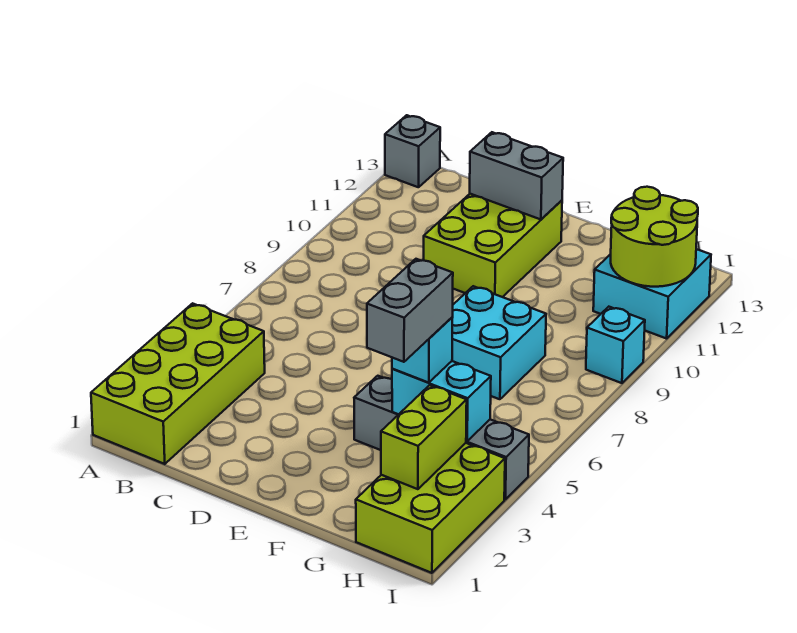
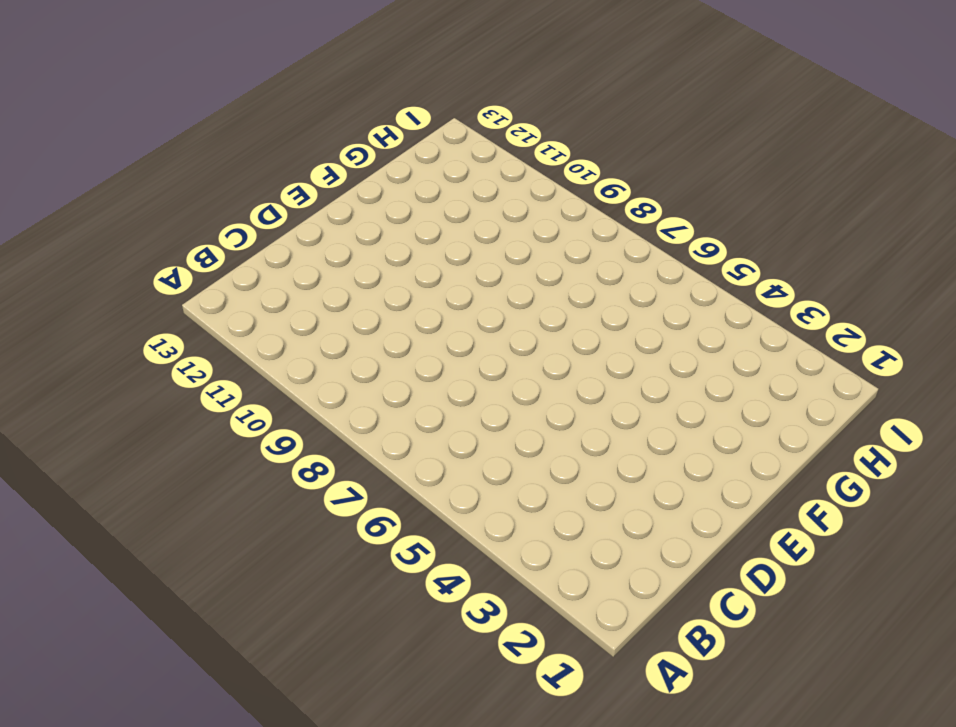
none -> lime 2x4 brick [91,303,265,464]
none -> grey 1x1 brick [385,115,440,187]
none -> lime 2x3 brick [424,194,562,297]

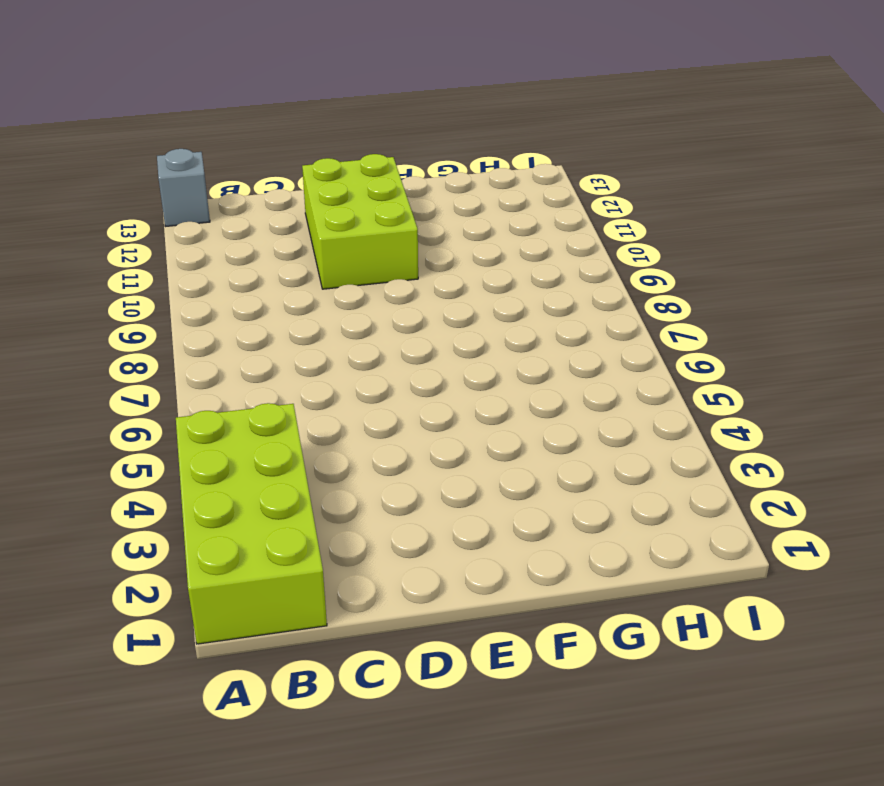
none -> grey 1x4 brick [354,376,529,500]
none -> cyan 2x2 brick [452,286,546,399]
none -> lime 2x3 brick [356,443,505,573]

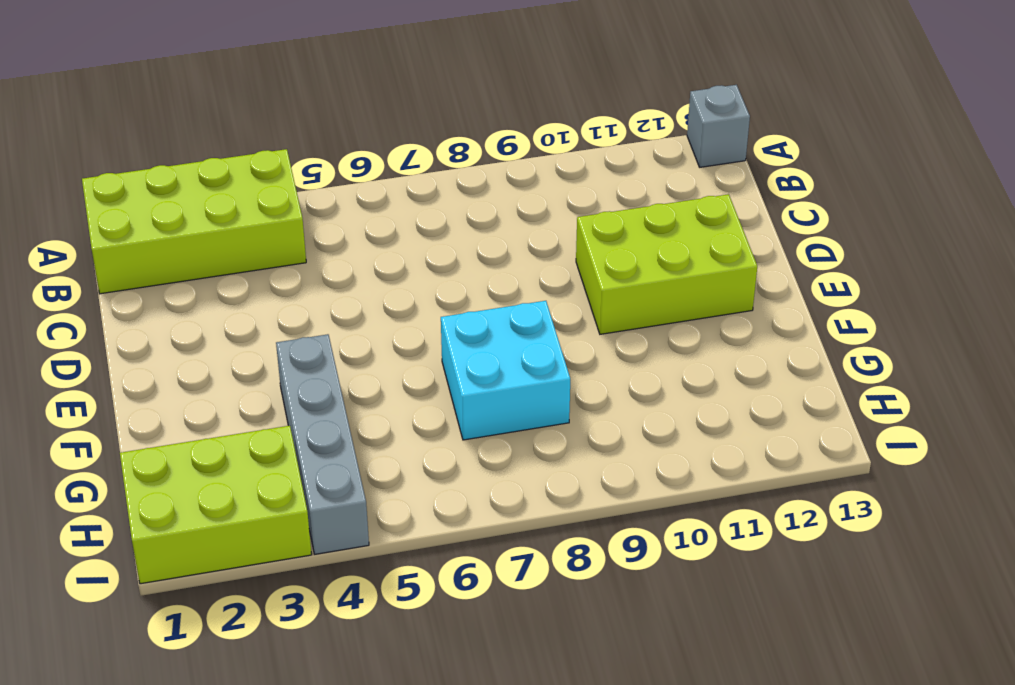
none -> cyan 2x2 brick [593,249,711,339]
none -> cyan 1x1 brick [586,307,645,383]
none -> grey 1x2 brick [470,132,563,219]

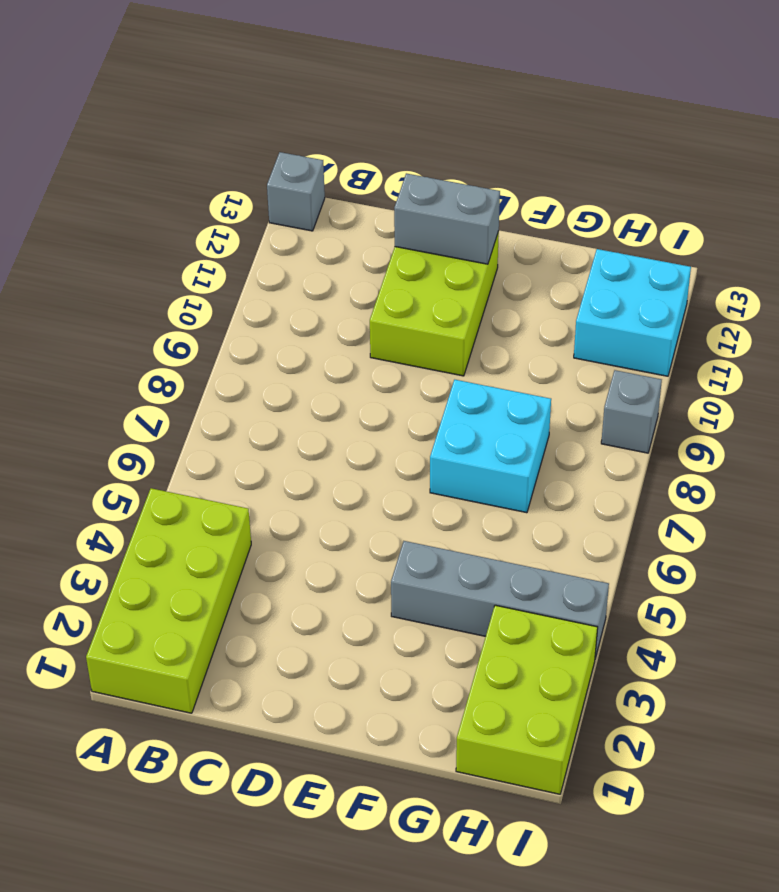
grey 1x1 brick [601,370,662,453] -> cyan 1x1 brick [586,307,645,383]
none -> cyan 1x2 brick [392,361,491,441]
none -> lime 1x2 brick [381,385,467,489]
none -> lime 2x2 round brick [611,187,698,287]

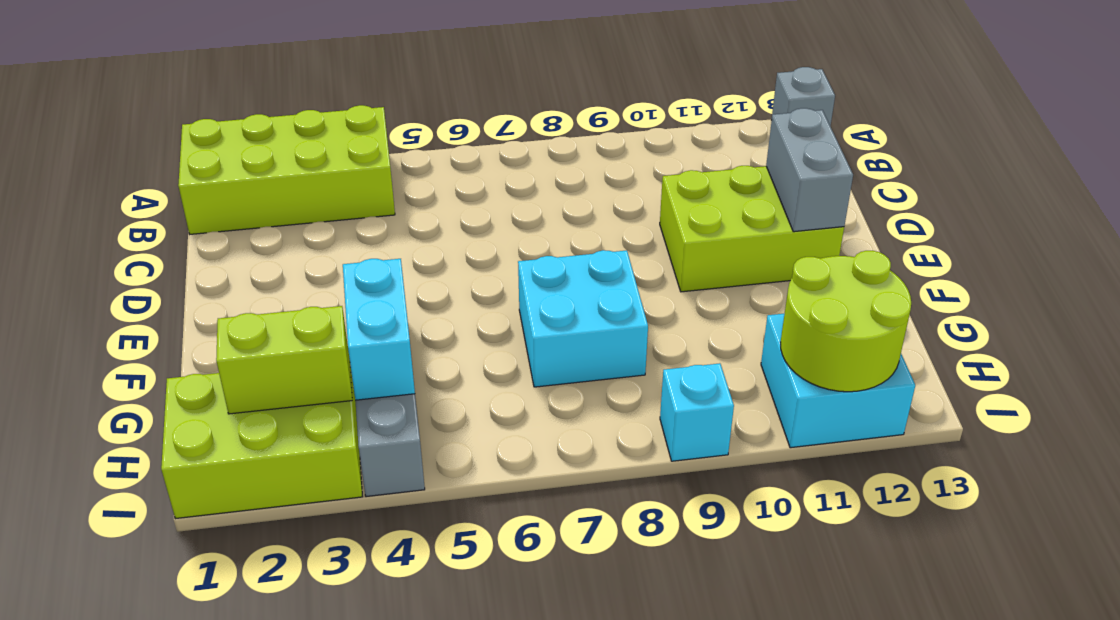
none -> cyan 1x1 brick [392,317,453,383]
none -> grey 1x2 brick [367,259,453,362]

